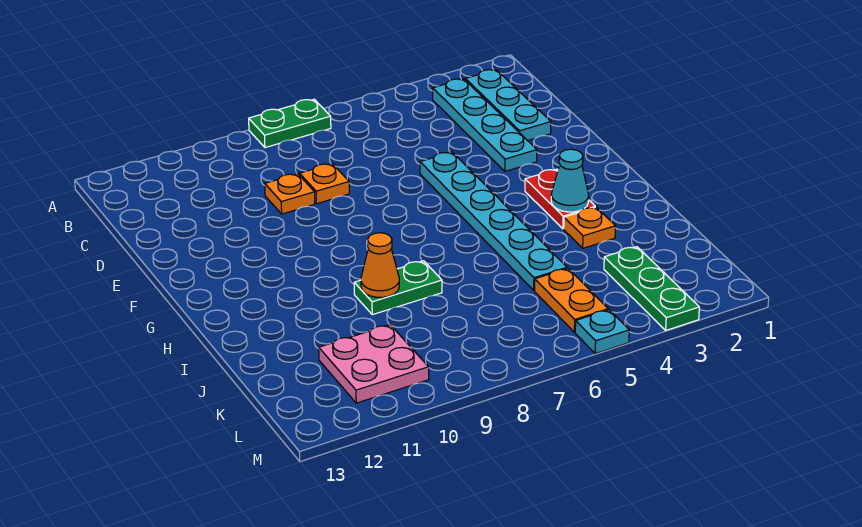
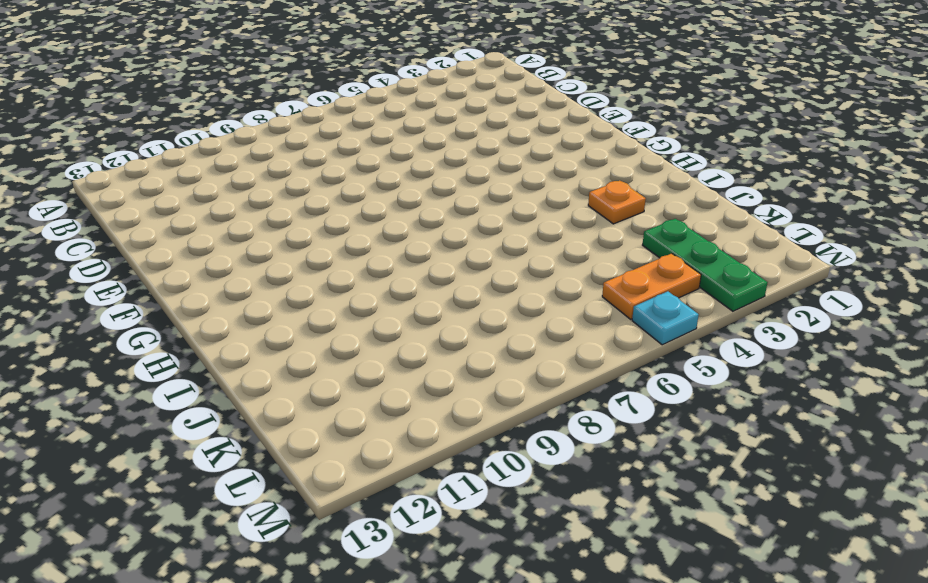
orange 1x2 plate [602,253,701,319] -> orange 1x2 plate turned to [535,269,608,332]
none -> green 1x2 plate [249,99,331,148]
none -> cyan 1x3 plate [465,70,551,141]
none -> cyan 1x4 plate [433,79,537,171]

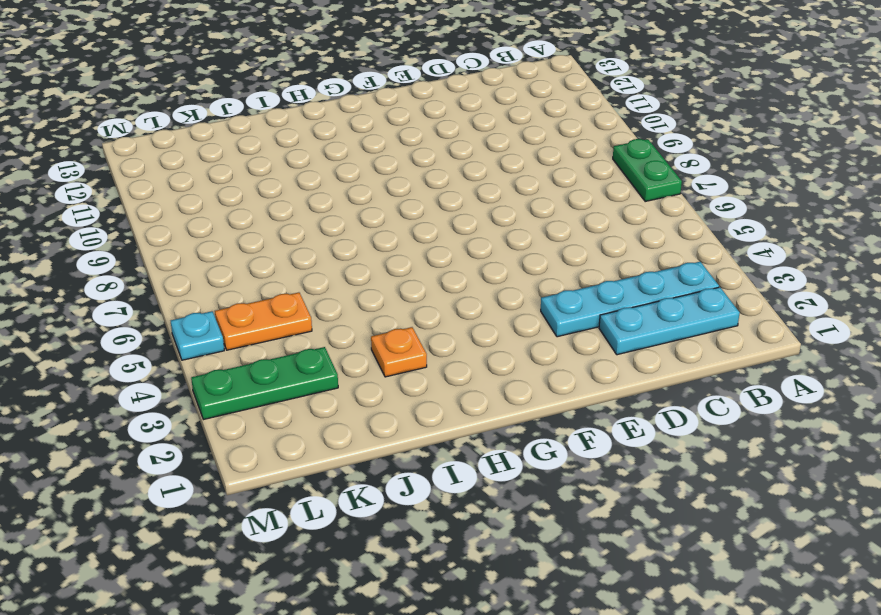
none -> orange 1x1 plate [300,164,349,204]
none -> orange 1x1 plate [265,174,315,214]
none -> cyan 1x6 plate [420,152,567,290]

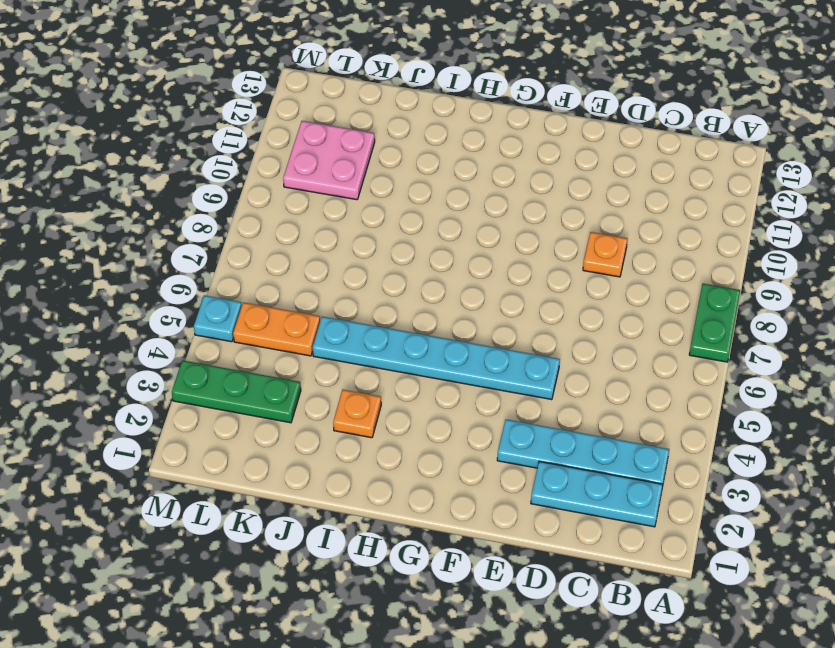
none -> orange 1x1 plate [300,164,349,204]
none -> red 1x2 plate [525,169,595,229]
none -> green 1x2 plate [354,261,442,315]

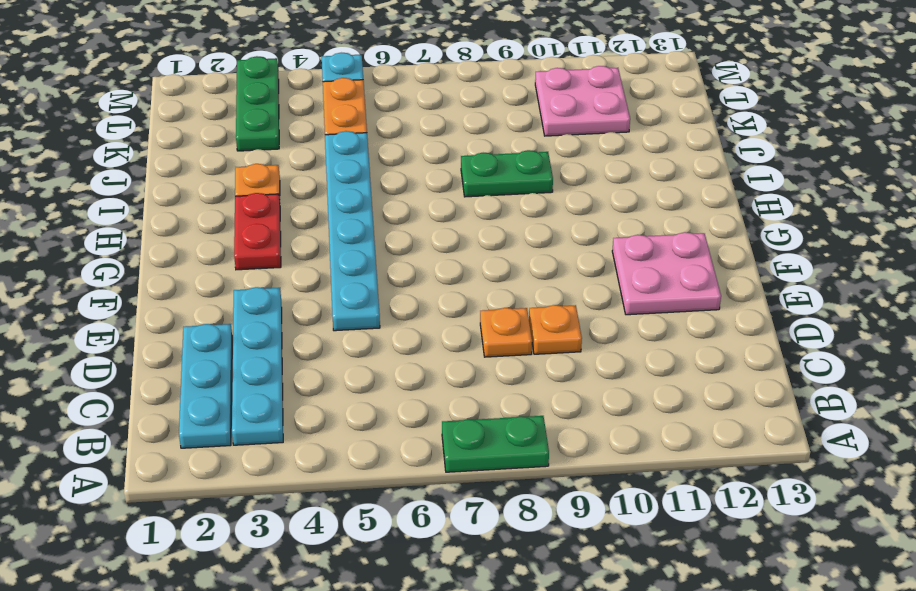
pink 2x2 plate [612,232,721,315] -> none
none -> cyan 1x1 cone [551,149,589,212]
none -> orange 1x1 cone [361,233,399,297]

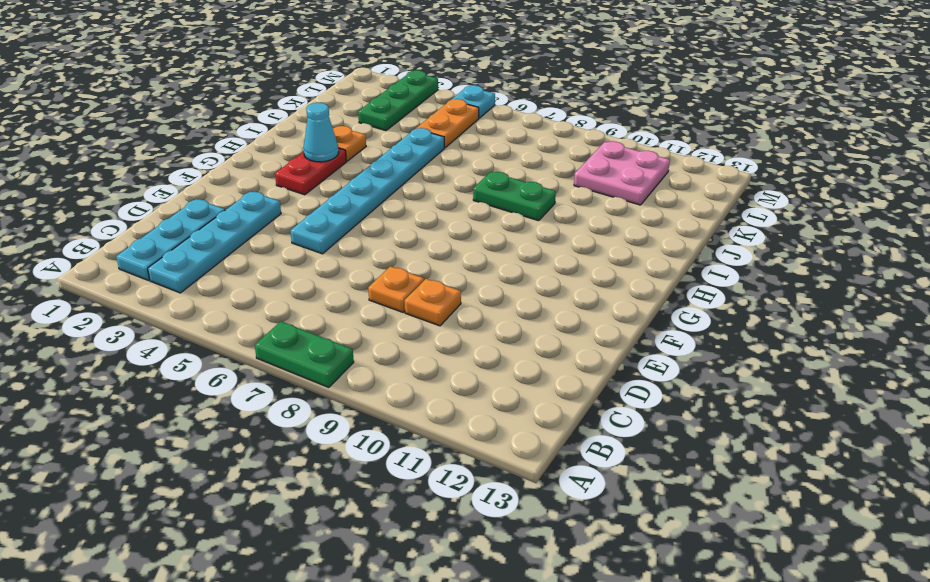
none -> orange 1x1 cone [361,233,399,297]

